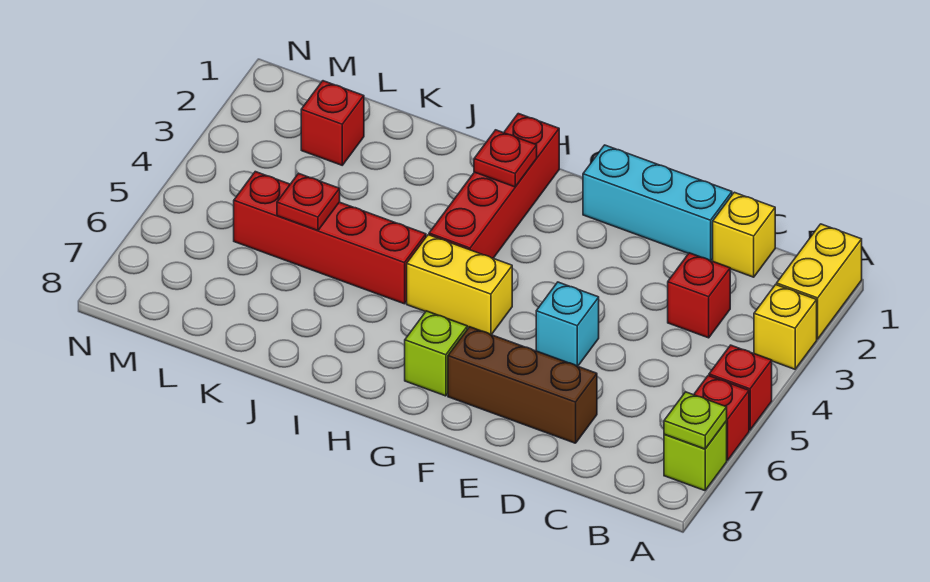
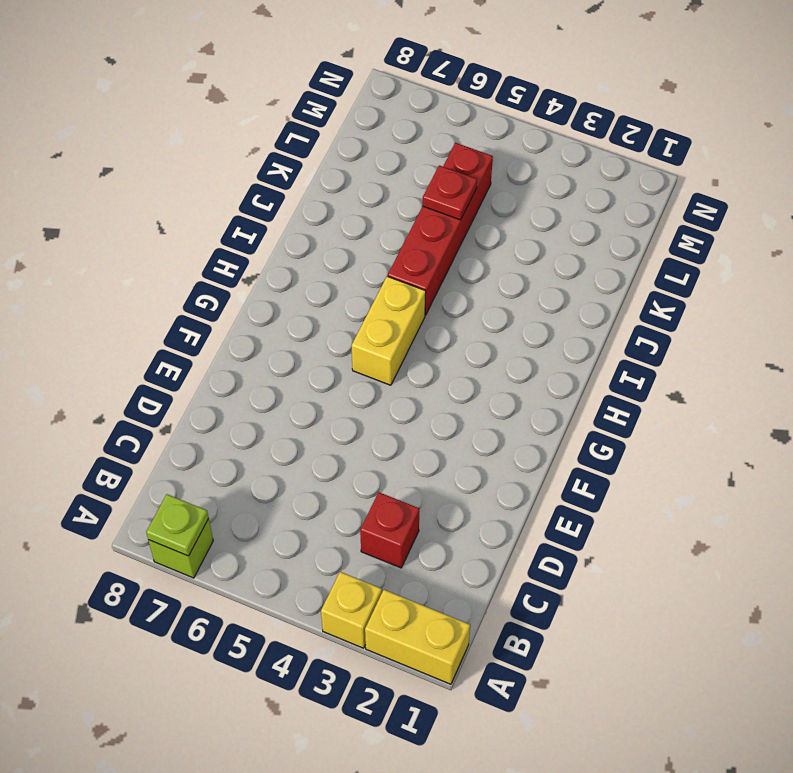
none -> red 1x1 brick [709,345,772,430]
none -> red 1x1 brick [694,376,749,460]
none -> yellow 1x1 brick [713,192,775,277]

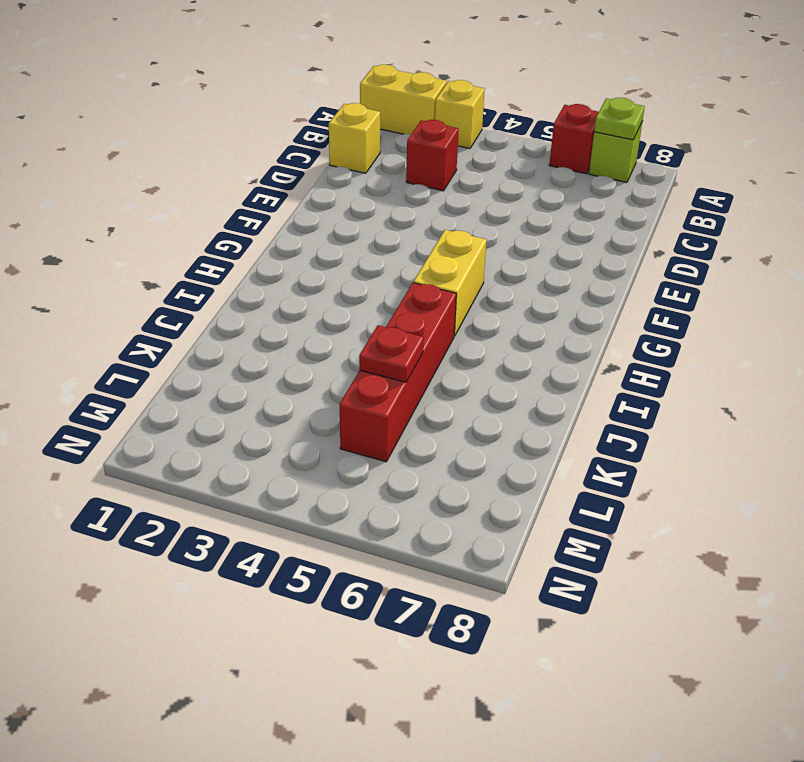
none -> red 1x1 brick [709,345,772,430]
none -> cyan 1x3 brick [583,145,732,261]
none -> brown 1x3 brick [448,327,597,443]

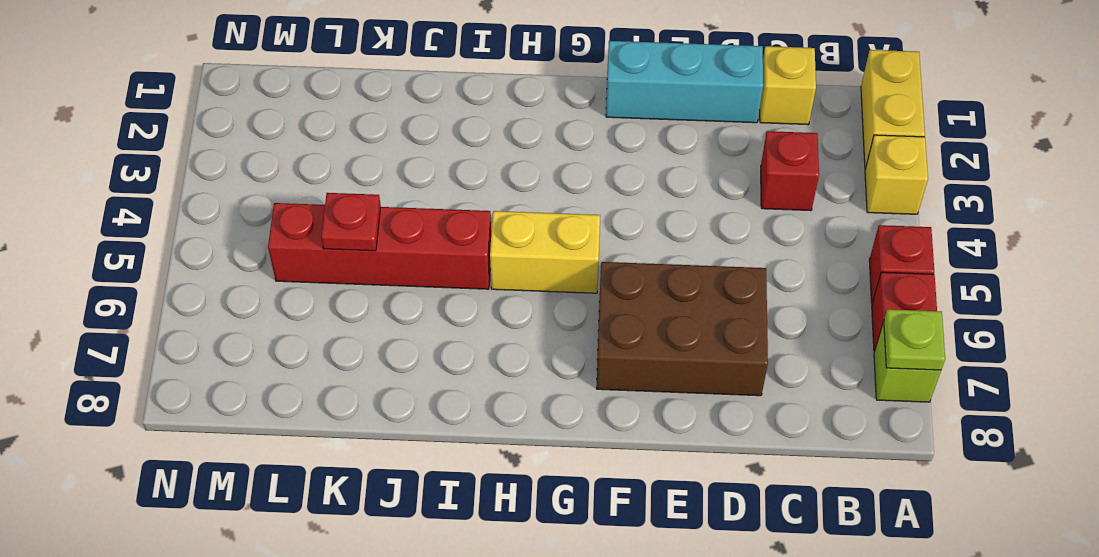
brown 2x3 brick [596,262,768,396] -> brown 1x3 brick [448,327,597,443]
none -> cyan 1x1 brick [536,282,599,366]
none -> lime 1x1 brick [405,311,467,396]
none -> red 1x4 brick [429,114,559,258]

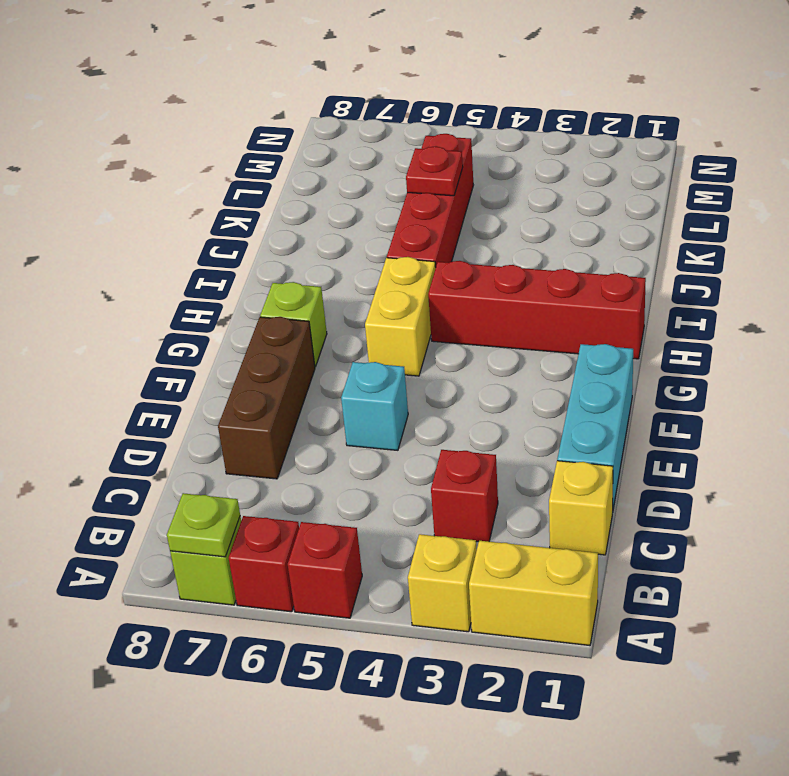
none -> red 1x1 brick [301,81,364,165]
none -> red 1x1 plate [474,130,537,187]

